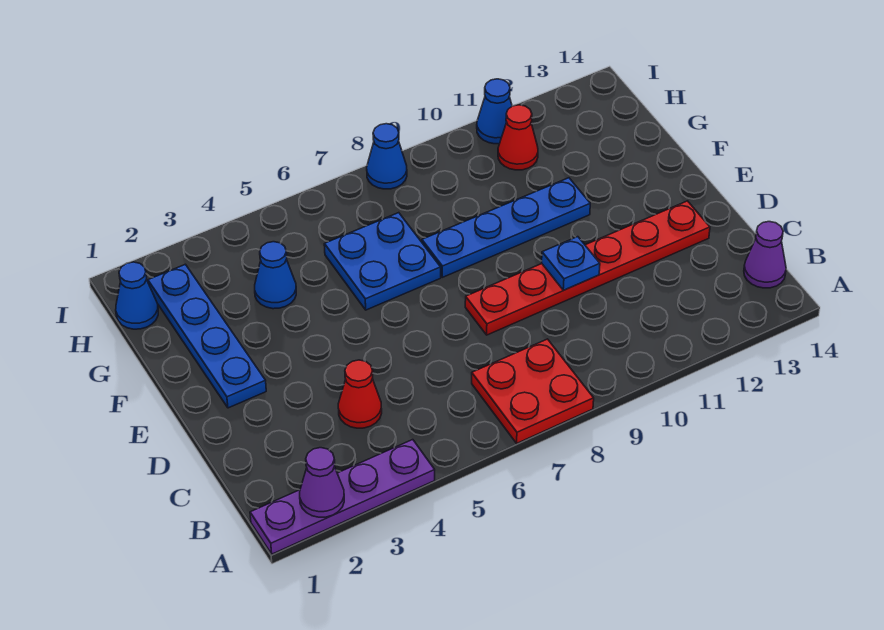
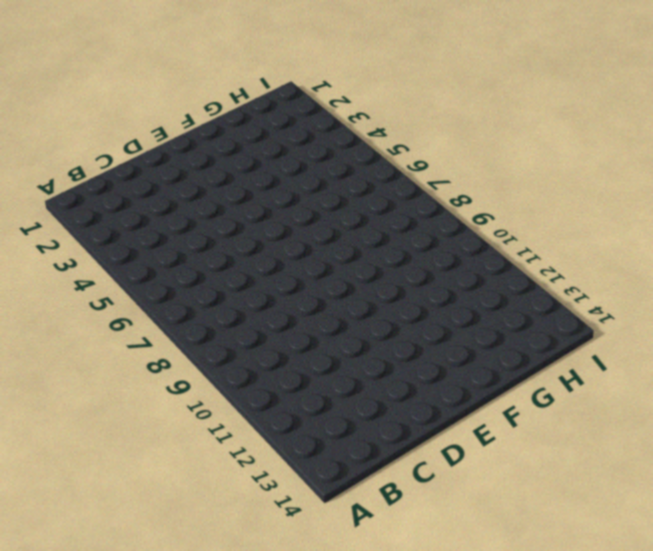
none -> purple 1x4 plate [250,440,435,554]
none -> red 2x2 plate [472,339,594,443]
none -> purple 1x1 cone [744,222,786,288]

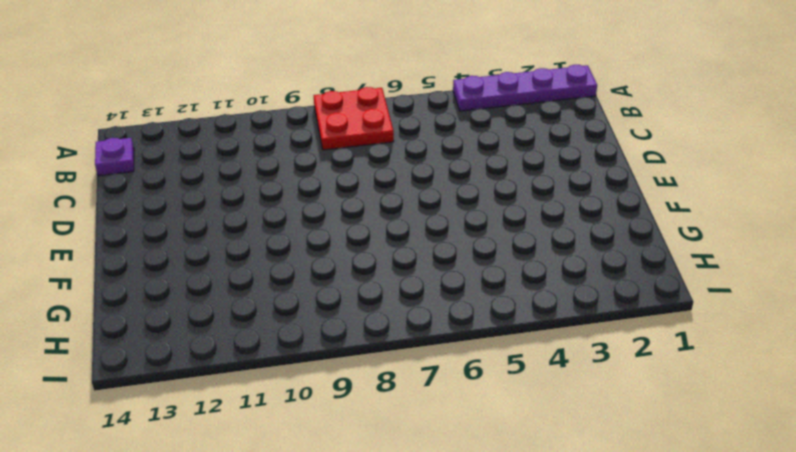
purple 1x1 plate [95,138,134,176] -> purple 1x1 cone [744,222,786,288]
none -> red 1x1 cone [338,360,382,428]
none -> red 1x6 plate [465,201,710,335]
none -> blue 1x4 plate [148,264,266,408]

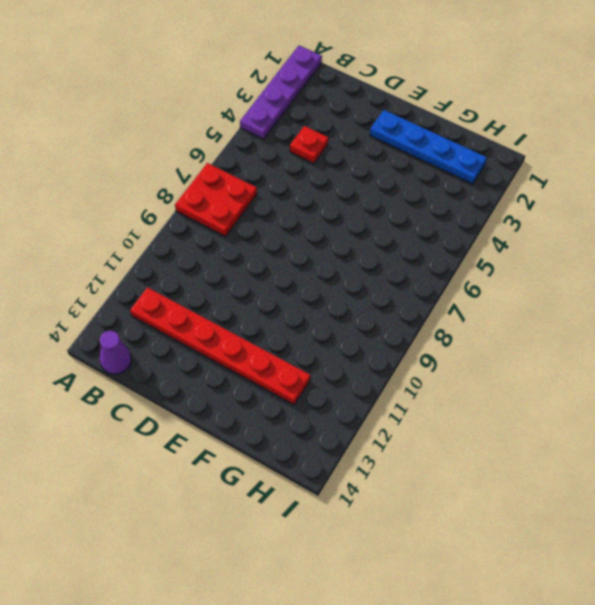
red 1x6 plate [130,287,310,404] -> red 1x6 plate turned to [465,201,710,335]
red 1x1 plate [290,126,328,163] -> red 1x1 cone [338,360,382,428]
none -> blue 2x2 plate [324,213,441,310]
none -> blue 1x4 plate [422,178,590,277]
none -> blue 1x1 cone [255,242,296,309]

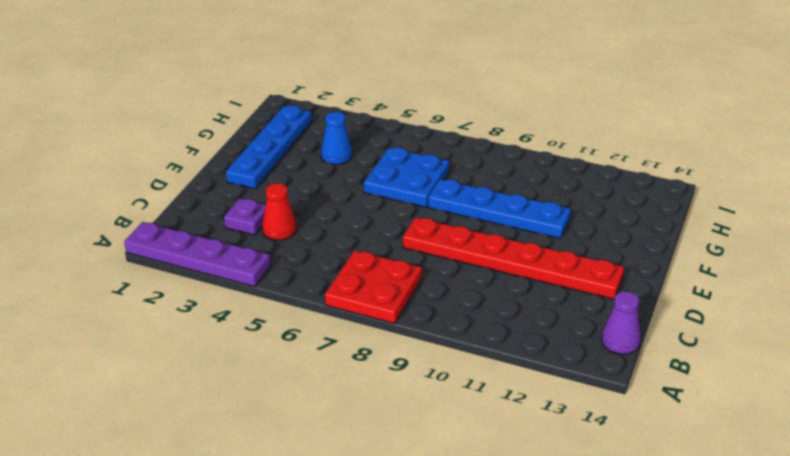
purple 1x1 plate [224,198,266,235] -> none
none -> blue 1x1 cone [116,262,158,329]
none -> red 1x1 cone [498,105,538,170]
none -> blue 1x1 cone [367,124,407,189]

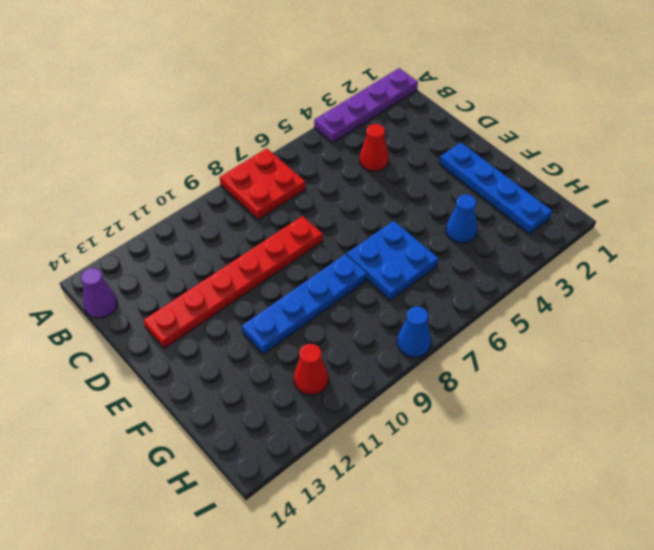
none -> blue 1x1 cone [116,262,158,329]
none -> blue 1x1 cone [477,79,512,144]
none -> purple 1x1 cone [300,448,344,517]

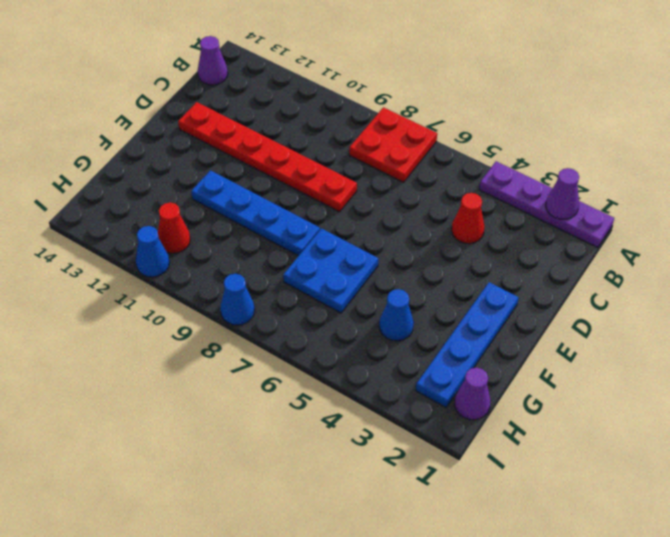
purple 1x1 cone [454,367,491,420] -> blue 1x1 cone [116,262,158,329]
none -> blue 1x1 plate [542,237,600,290]

